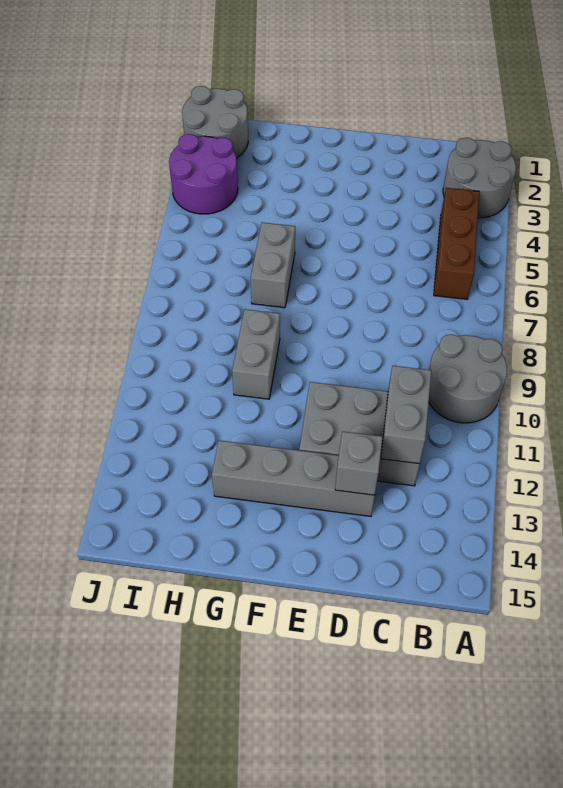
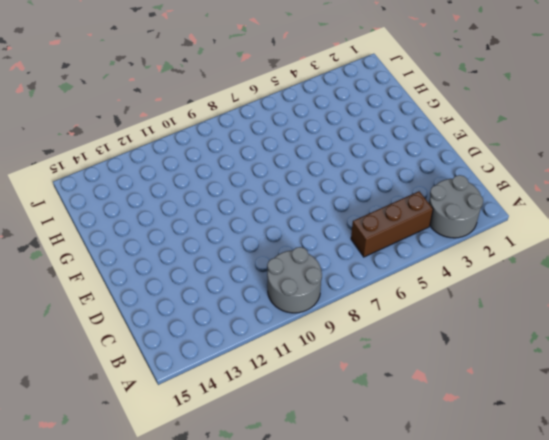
none -> grey 2x3 brick [299,382,420,486]
none -> grey 1x4 brick [212,440,375,516]

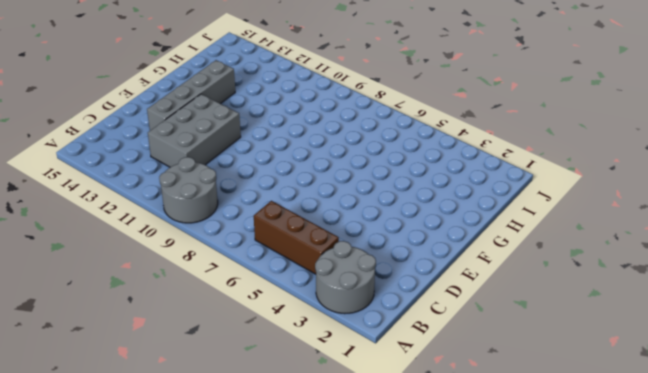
none -> grey 1x2 brick [251,222,295,308]
none -> grey 1x2 brick [232,309,280,399]

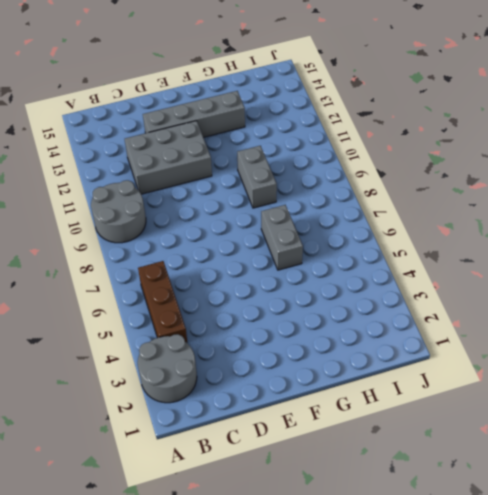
none -> grey 2x2 round brick [182,86,248,158]
none -> purple 2x2 round brick [169,134,238,214]

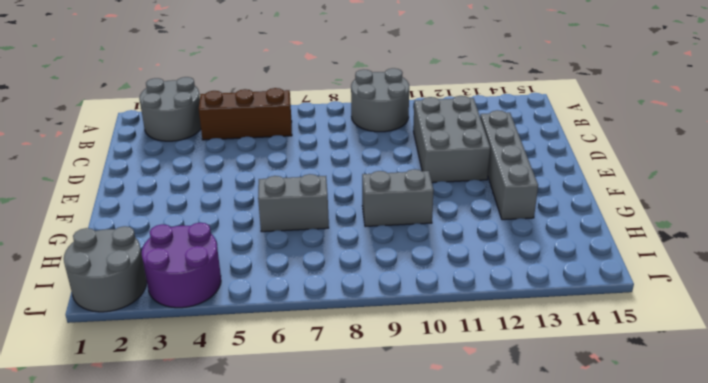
none -> grey 1x2 brick [381,366,431,464]
none -> grey 1x1 brick [335,431,382,495]

